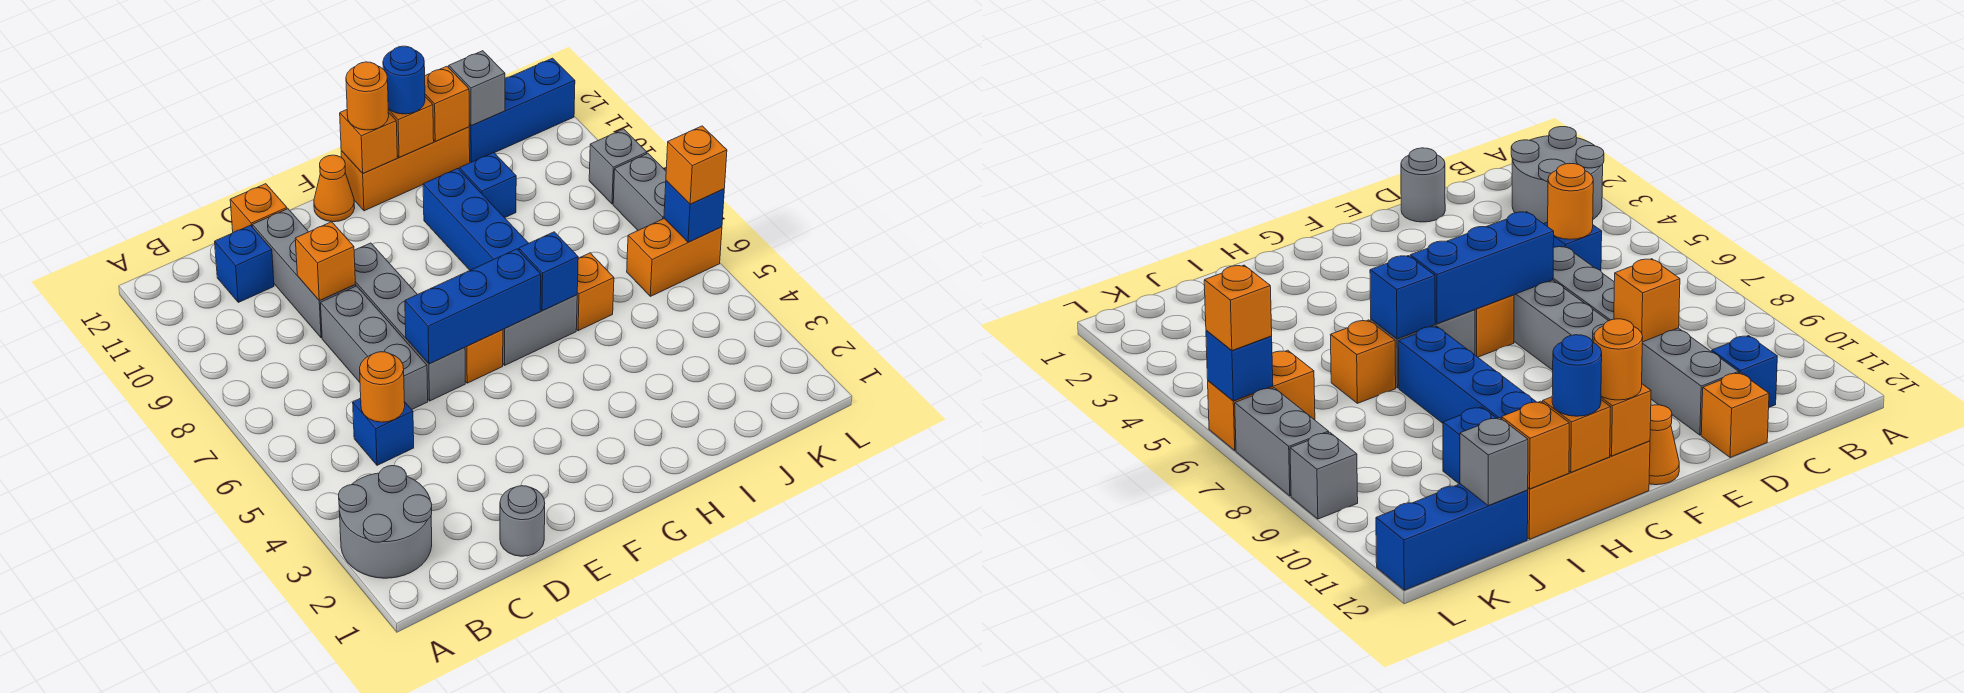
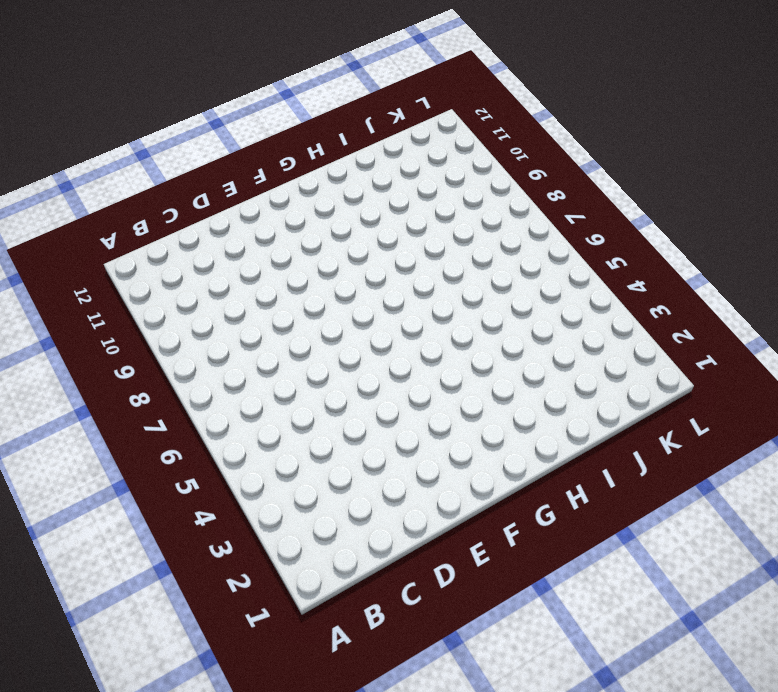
none -> grey 2x2 round brick [339,466,432,578]
none -> blue 1x1 brick [353,398,414,465]
none -> blue 1x1 brick [215,225,274,302]
none -> grey 1x1 round brick [500,486,545,556]

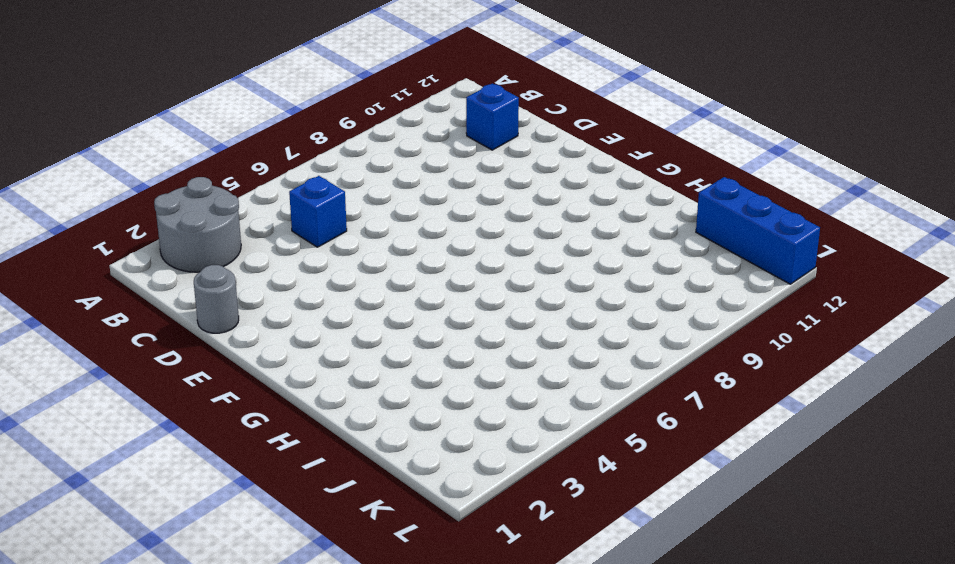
none -> grey 1x3 brick [321,286,428,410]
none -> grey 1x3 brick [252,209,356,338]
none -> orange 1x1 brick [230,184,287,233]
none -> grey 1x4 brick [354,243,465,401]

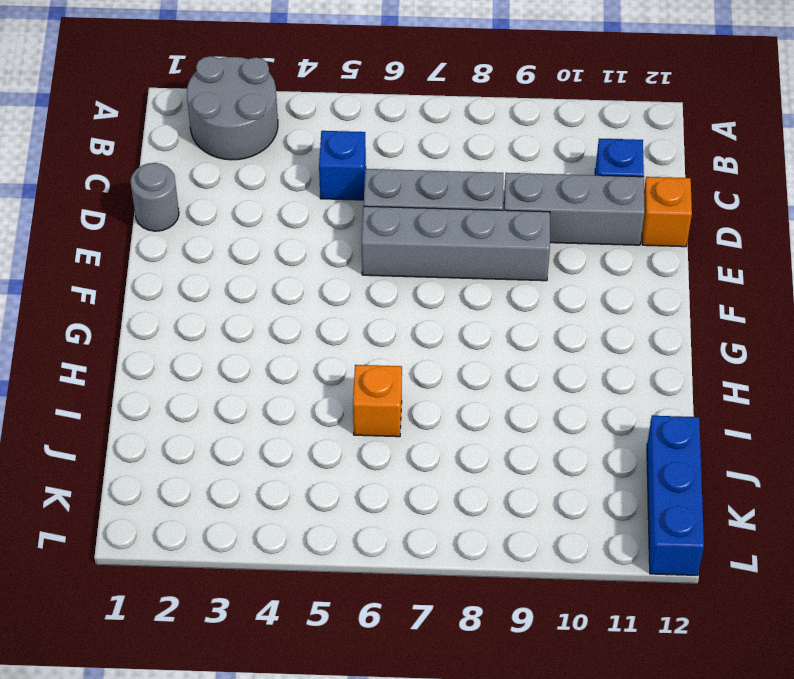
none -> orange 1x1 brick [465,330,503,383]
none -> orange 1x1 cone [314,155,355,222]
none -> grey 1x2 brick [503,295,577,365]
none -> orange 1x3 brick [341,127,470,211]

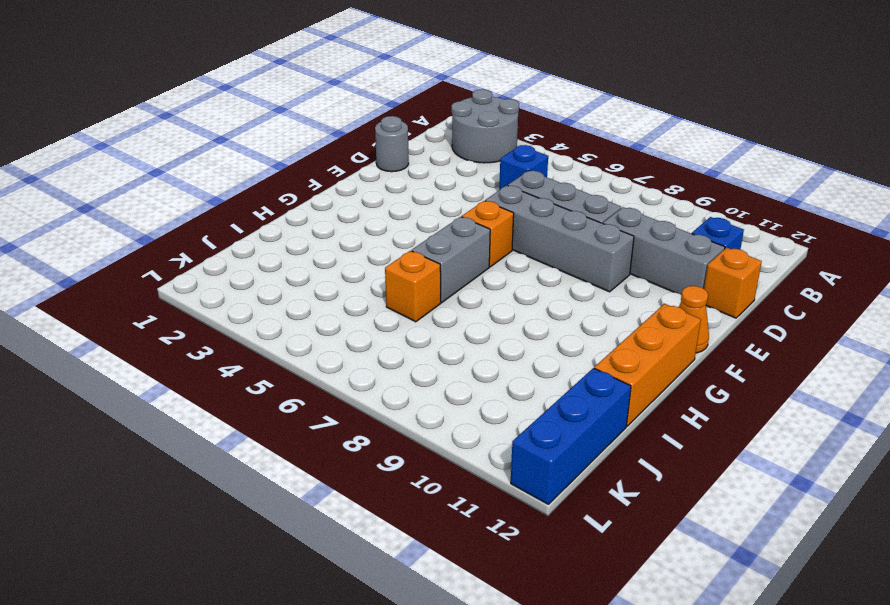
none -> blue 1x4 brick [423,169,529,270]
none -> blue 1x1 brick [460,152,516,218]
none -> orange 1x2 brick [627,219,722,296]
none -> grey 1x2 brick [613,154,666,230]

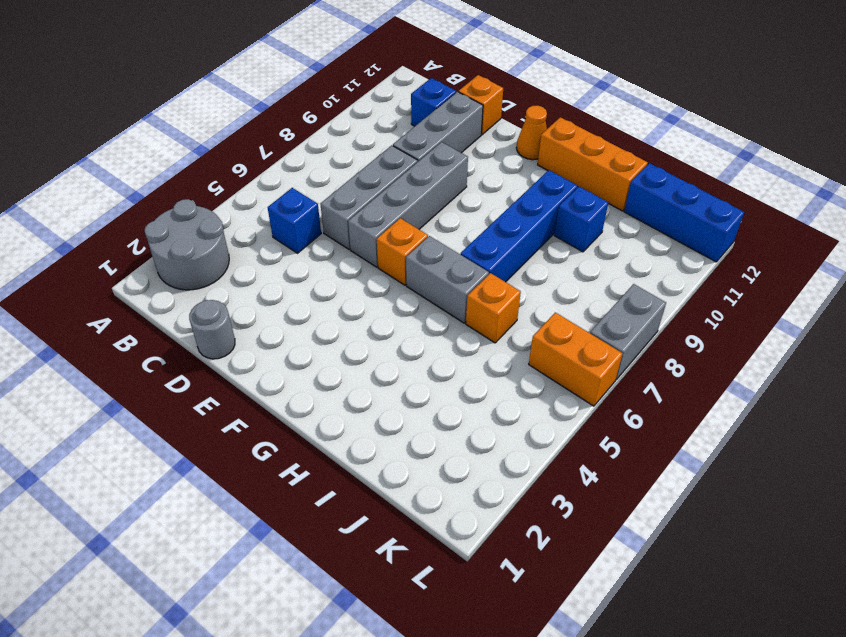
none -> grey 1x1 brick [589,129,647,204]
none -> orange 1x1 round brick [360,352,405,422]
none -> orange 1x1 brick [295,222,355,300]
none -> blue 1x3 brick [405,249,541,364]

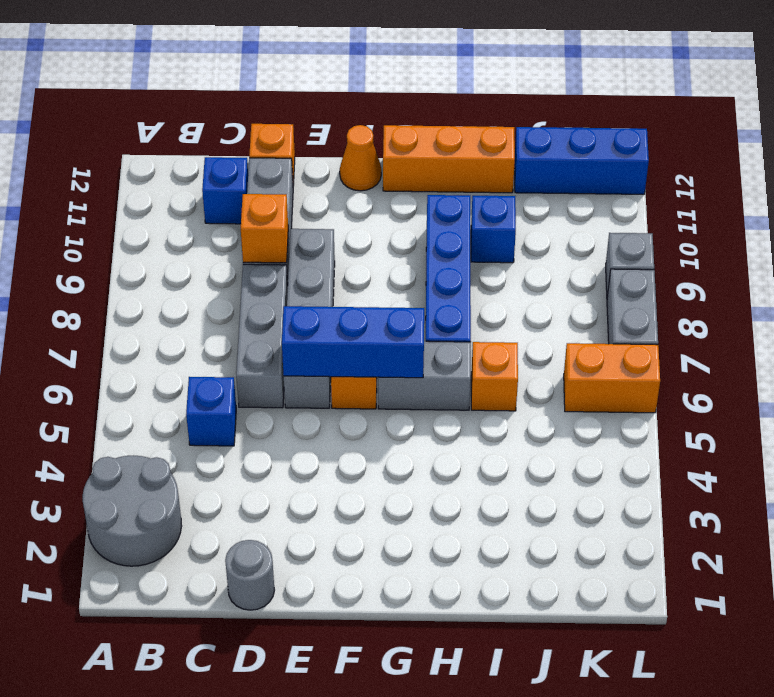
none -> orange 1x1 round brick [360,352,405,422]
none -> orange 1x1 brick [340,110,397,173]
none -> blue 1x1 brick [519,232,578,311]
none -> orange 1x1 brick [388,97,434,158]

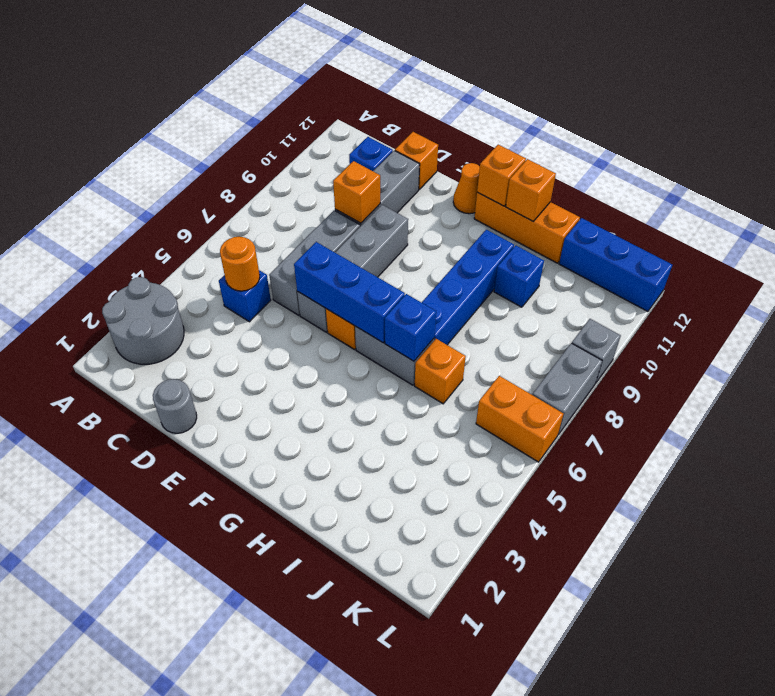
none -> orange 1x1 brick [425,66,469,141]
none -> grey 1x1 brick [449,51,505,126]
none -> blue 1x1 brick [664,181,724,242]
none -> orange 1x1 round brick [346,62,389,130]

